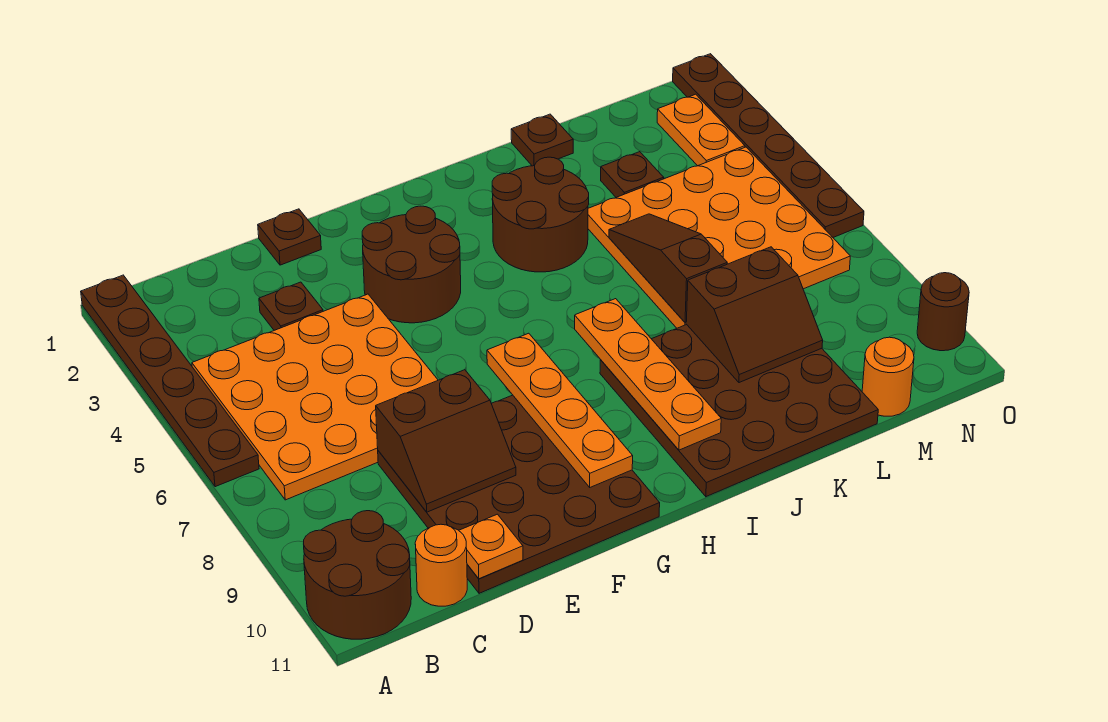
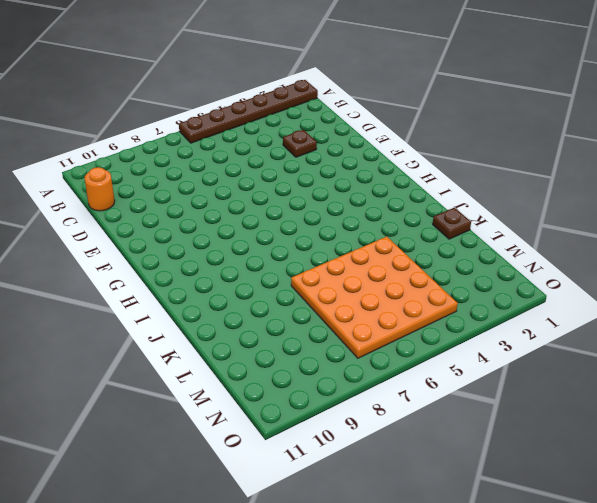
none -> brown 2x2 round brick [304,511,411,639]
none -> orange 4x4 plate [192,294,438,500]
none -> brown 4x4 plate [378,395,660,593]

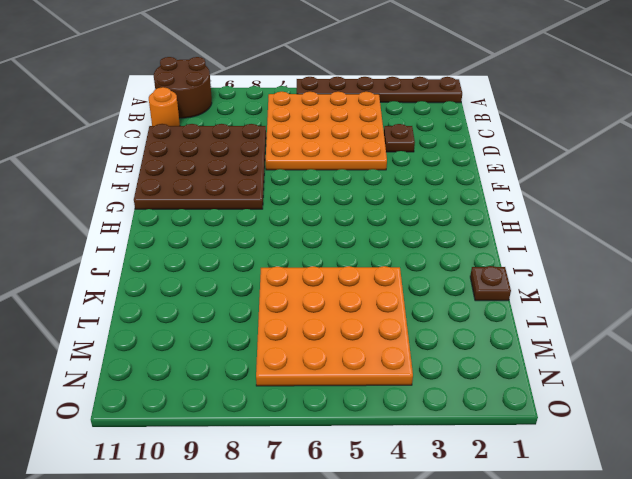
none -> brown 1x1 plate [258,209,321,265]
none -> brown 2x2 round brick [362,206,461,323]
none -> brown 2x2 round brick [492,157,589,272]

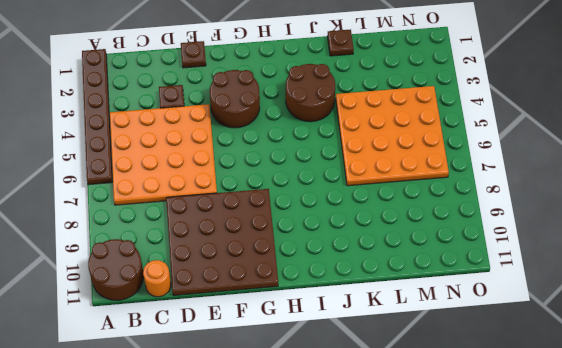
none -> brown 4x4 plate [600,325,878,497]
none -> brown 1x1 plate [601,152,664,197]
none -> orange 1x1 round brick [862,337,914,416]

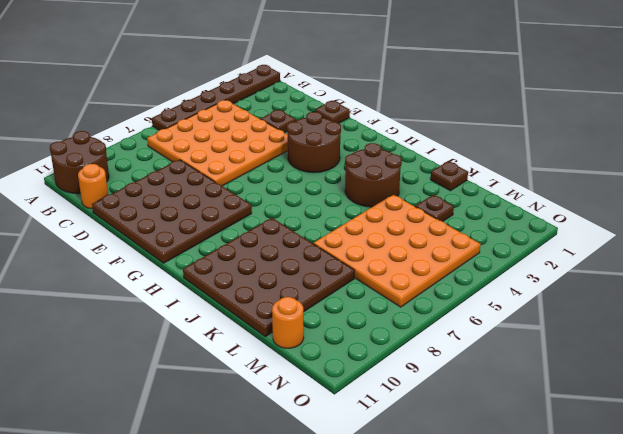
none -> orange 1x2 plate [657,94,745,166]
none -> brown 1x6 plate [673,54,864,237]
none -> brown 1x1 round brick [917,273,969,351]

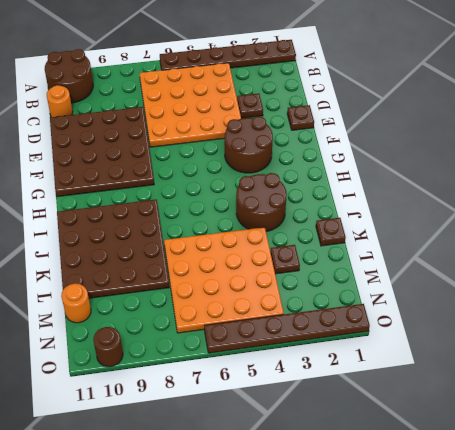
none -> orange 1x2 plate [657,94,745,166]
none -> brown 2x2 slope [376,370,516,512]
none -> orange 1x1 plate [459,514,523,579]

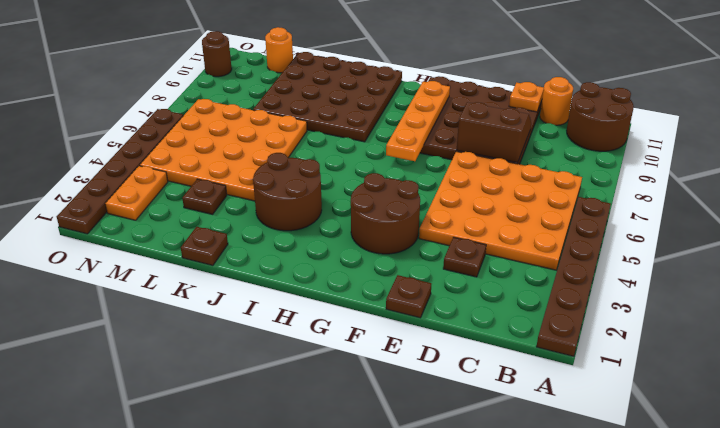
none -> orange 1x4 plate [575,299,721,450]
none -> brown 1x3 slope [609,214,727,323]
none -> brown 2x2 slope [686,247,823,383]

